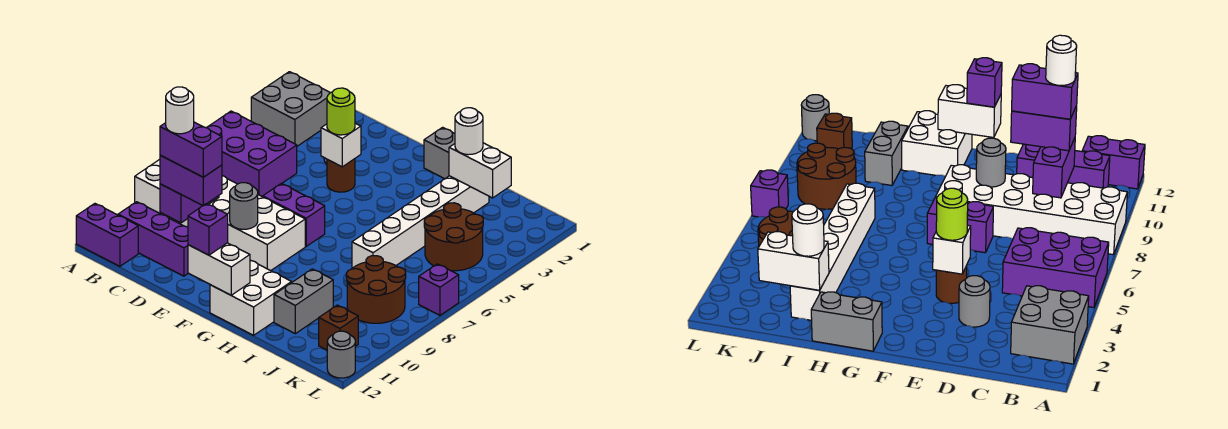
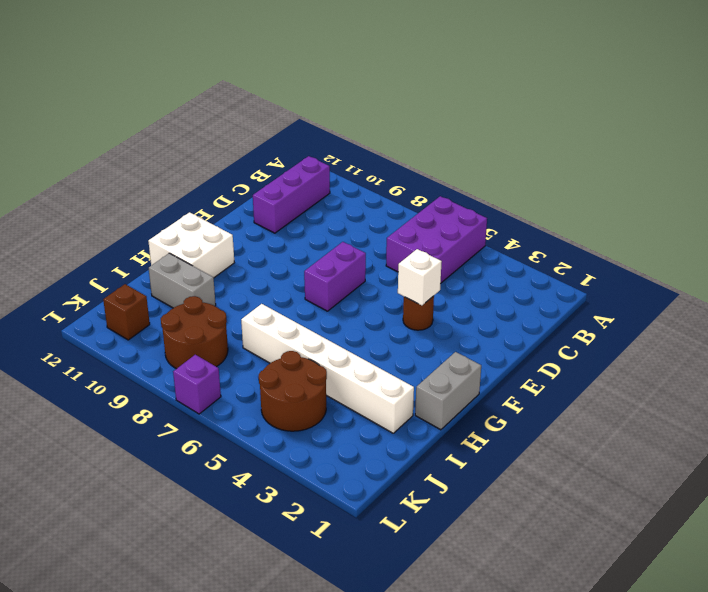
none -> grey 2x2 brick [251,72,330,146]
none -> white 2x6 brick [135,159,305,271]
none -> purple 1x2 brick [76,204,138,266]

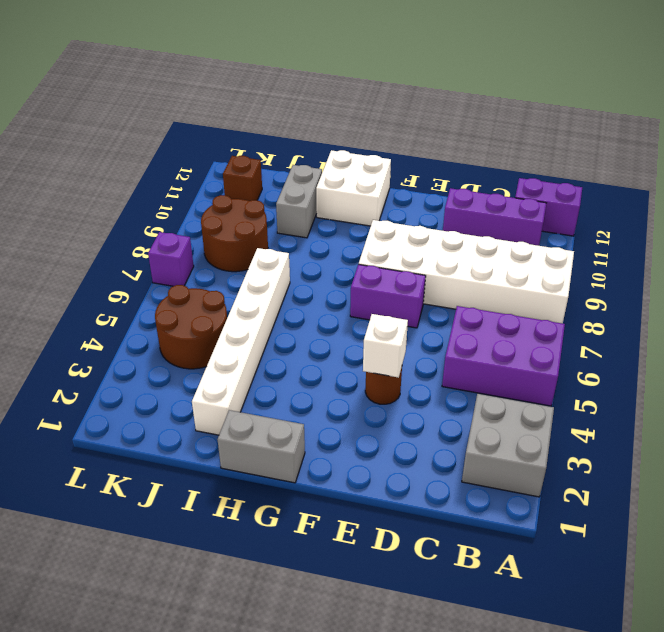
none -> grey 1x1 round brick [959,276,990,327]
none -> grey 1x1 round brick [327,331,355,378]
none -> purple 1x2 brick [160,184,219,223]

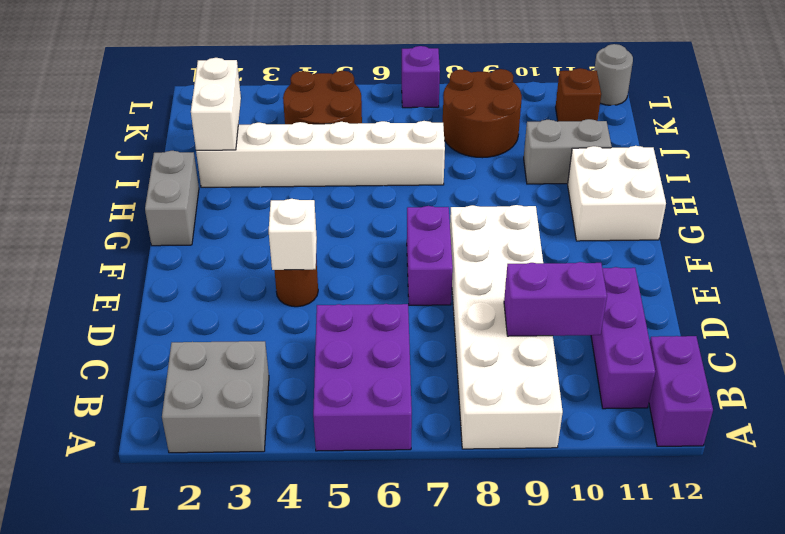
none -> grey 1x1 round brick [959,276,990,327]
none -> grey 1x1 round brick [230,183,258,229]
none -> white 1x2 brick [188,243,250,295]

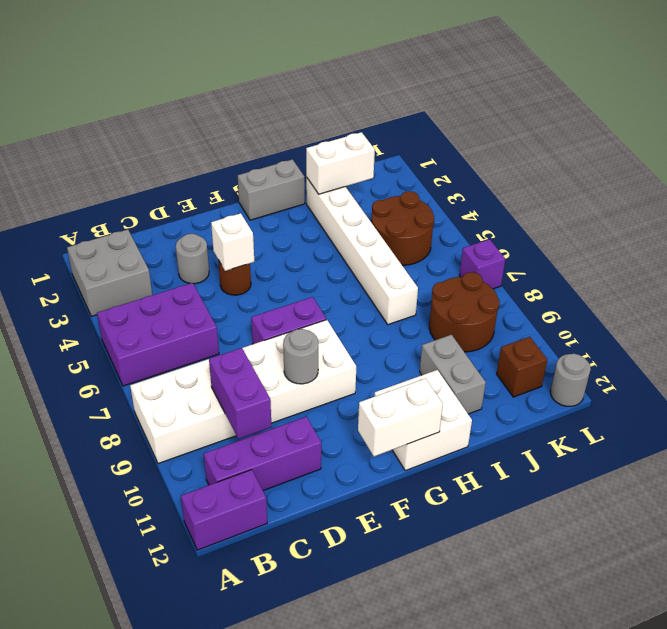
none -> purple 1x2 brick [160,155,222,205]
none -> lime 1x1 round brick [327,88,355,135]
none -> purple 1x1 brick [188,204,228,255]

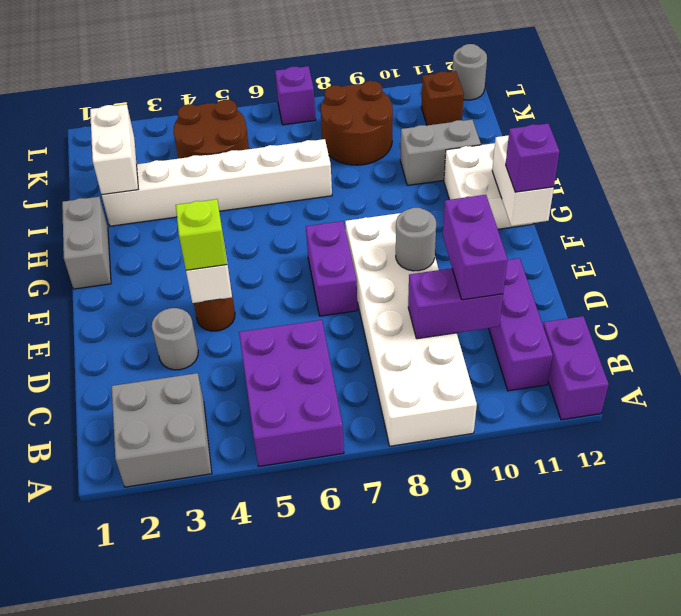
lime 1x1 brick [176,199,227,270] -> lime 1x1 round brick [327,88,355,135]
none -> white 1x1 round brick [455,108,483,155]
none -> purple 1x2 brick [160,122,222,177]
none -> white 1x1 round brick [166,87,194,134]

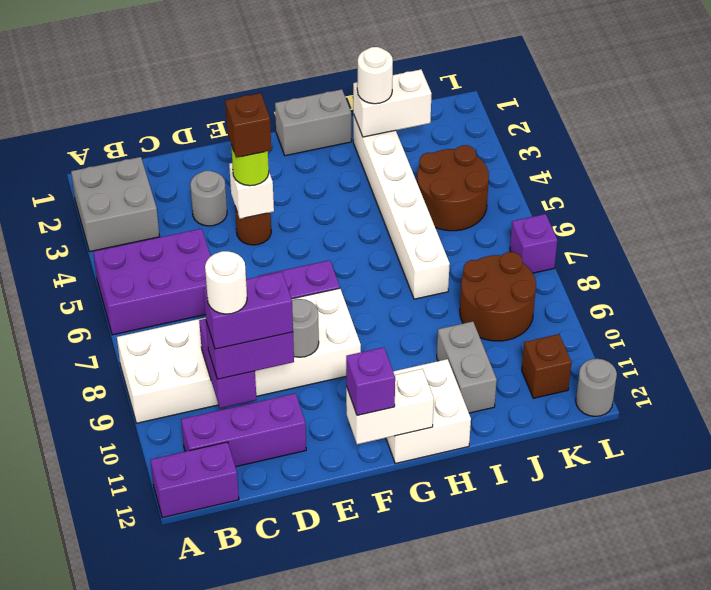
brown 1x1 brick [225,93,271,158] -> none

